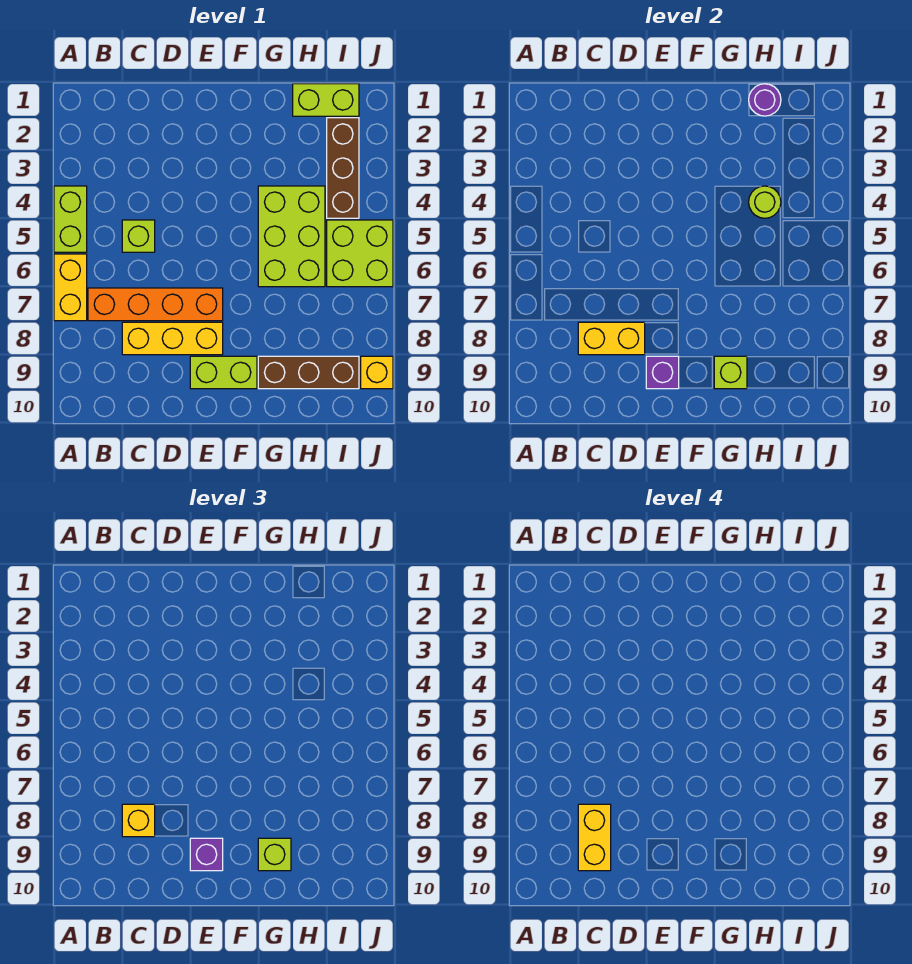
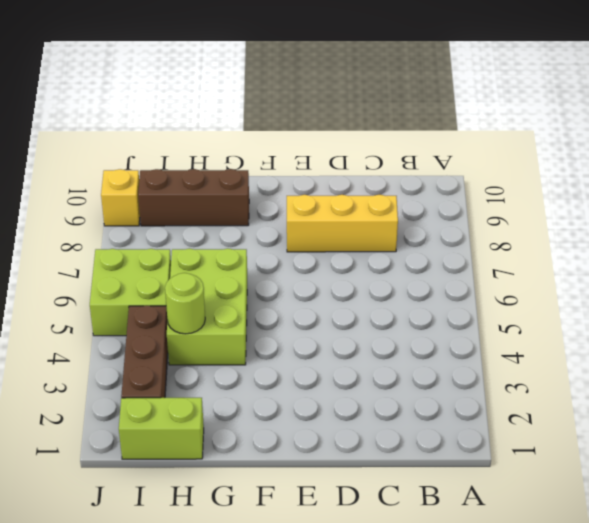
none -> lime 1x2 brick [54,186,87,252]
none -> yellow 1x2 brick [54,254,87,321]
none -> orange 1x4 brick [88,288,223,321]

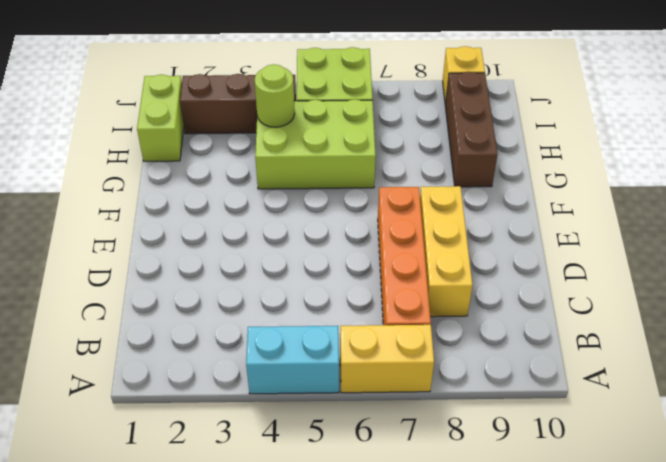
cyan 1x2 brick [246,326,339,394] -> lime 1x2 brick [54,186,87,252]
none -> lime 1x1 brick [122,220,155,252]
none -> lime 1x2 brick [190,356,257,389]
none -> yellow 1x2 brick [578,322,645,355]

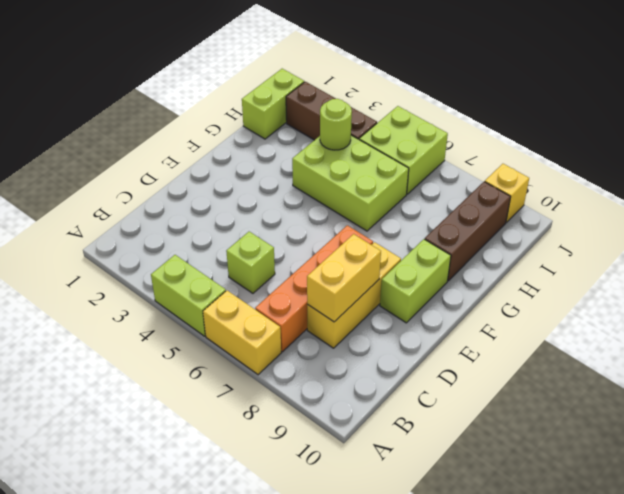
none -> purple 1x1 brick [646,356,679,389]
none -> lime 1x1 brick [714,356,747,389]
none -> purple 1x1 round brick [749,84,781,116]

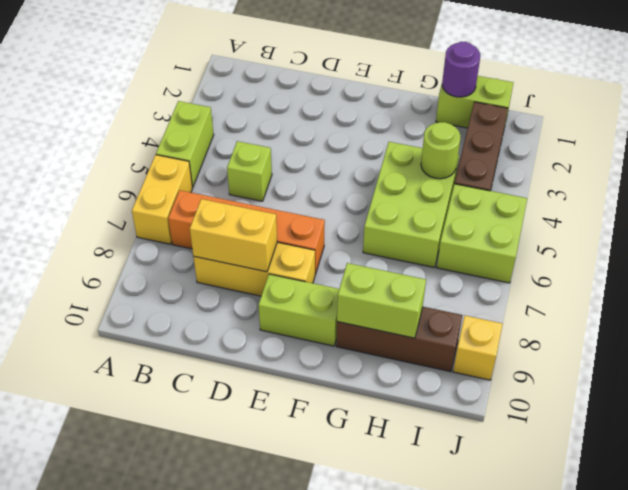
lime 1x2 brick [337,263,426,338] -> lime 1x1 brick [714,356,747,389]
none -> purple 1x1 brick [646,356,679,389]
none -> yellow 1x1 brick [122,804,155,837]
none -> purple 1x1 brick [190,838,223,871]

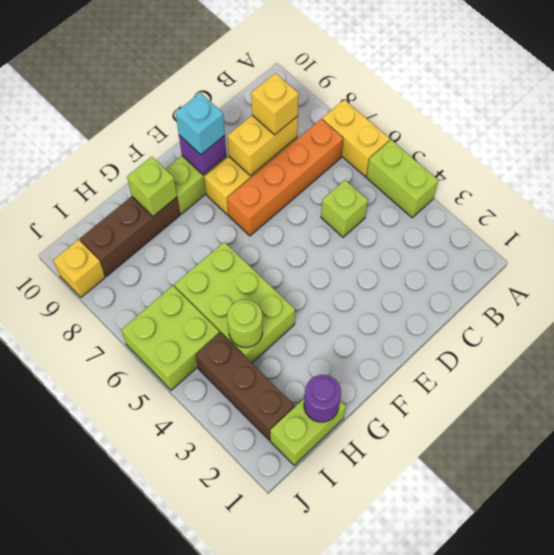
cyan 1x1 brick [176,93,225,155] -> purple 1x1 brick [190,838,223,871]
none -> lime 1x1 brick [258,838,291,871]
none -> yellow 1x2 brick [578,804,611,871]

